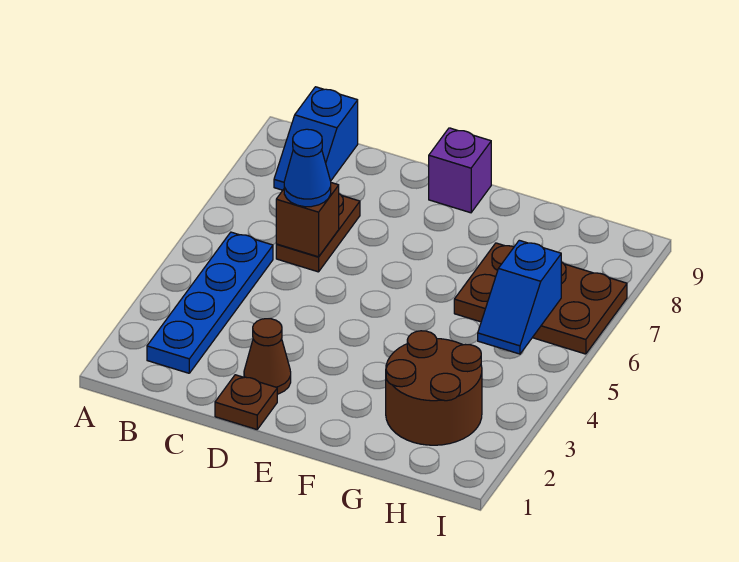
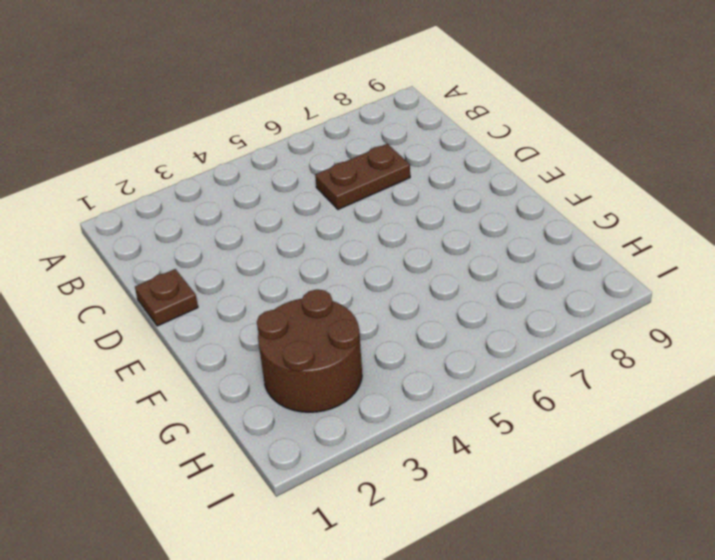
none -> blue 1x4 plate [147,232,273,373]
none -> blue 1x2 slope [274,87,358,190]

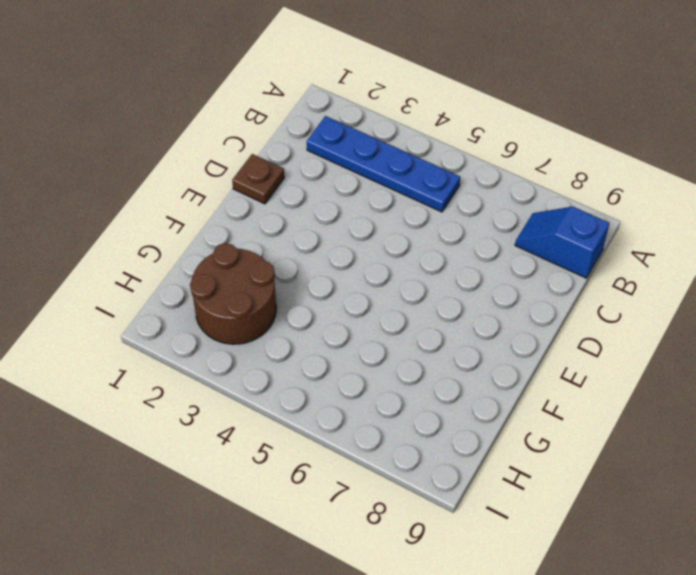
none -> brown 1x2 plate [276,194,360,272]
none -> brown 1x1 cone [244,319,291,394]

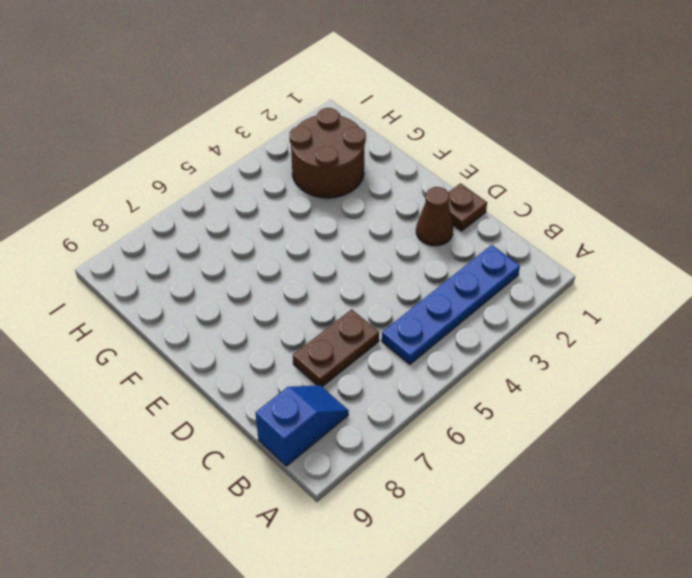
none -> purple 1x1 brick [429,128,491,213]
none -> brown 2x3 plate [454,243,627,354]

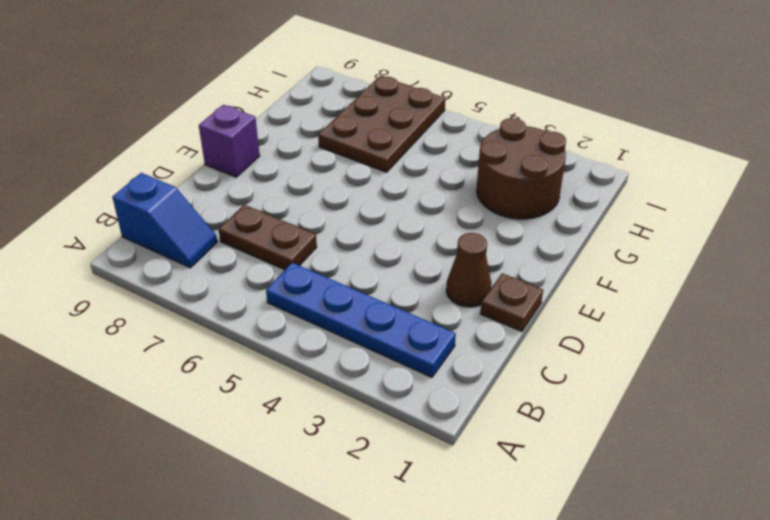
none -> brown 1x1 brick [276,183,339,257]
none -> blue 1x2 slope [478,240,561,354]

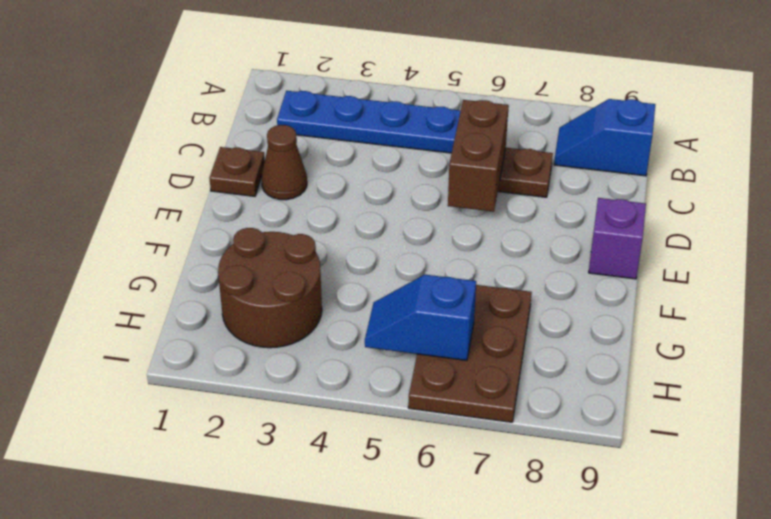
brown 1x2 brick [448,100,509,212] -> brown 1x1 brick [276,183,339,257]
none -> blue 1x1 cone [284,129,331,207]

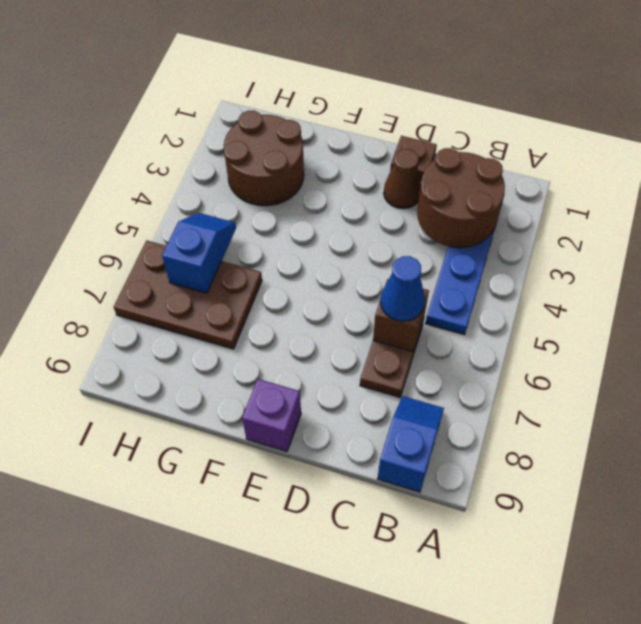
brown 2x2 round brick [417,148,505,248] -> none

